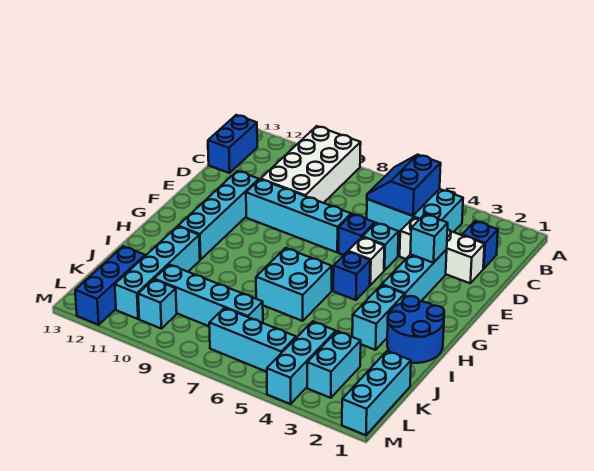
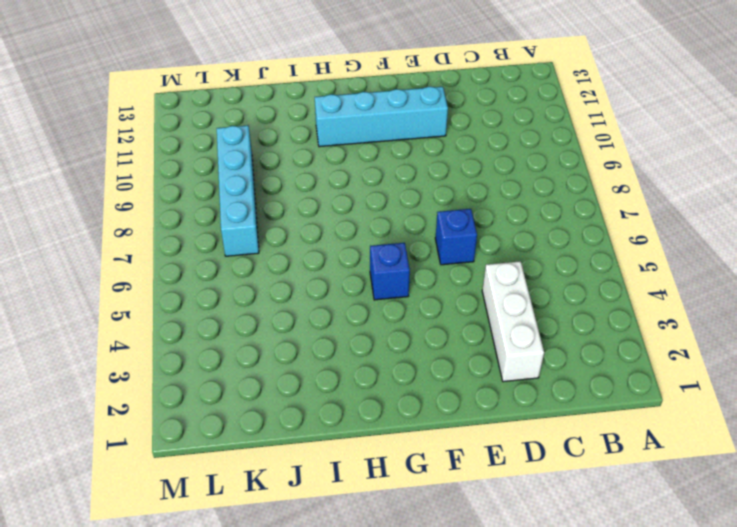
none -> white 2x4 brick [261,126,361,203]
none -> cyan 2x3 brick [367,189,463,237]
none -> blue 1x2 brick [208,115,257,173]

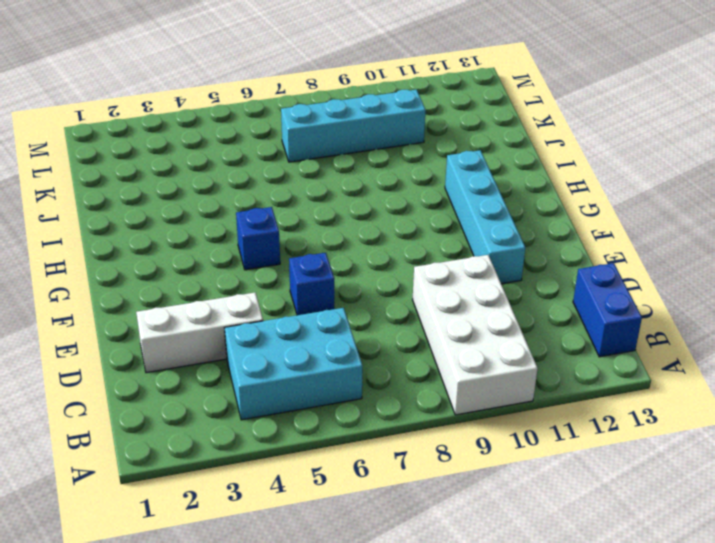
none -> blue 1x1 brick [462,221,498,269]
none -> cyan 1x3 brick [382,249,447,301]
none -> cyan 1x1 brick [362,223,399,271]

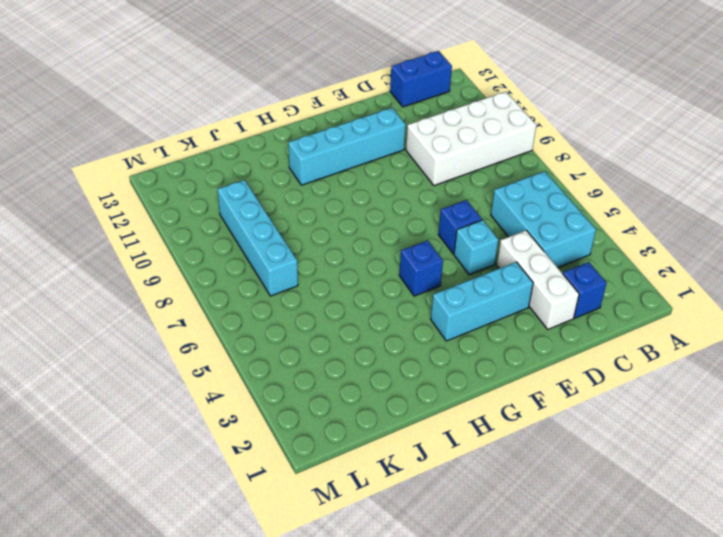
none -> cyan 1x4 brick [246,179,351,252]
none -> white 1x1 brick [348,237,384,285]
none -> blue 2x2 round brick [387,296,444,363]

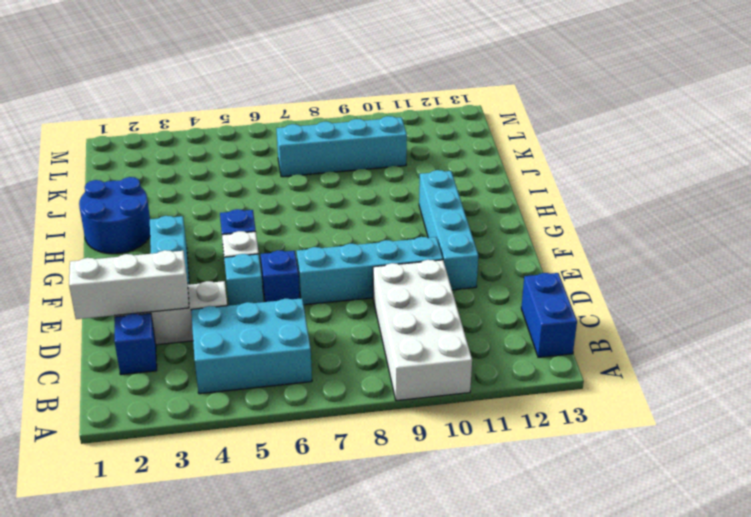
white 1x3 brick [69,250,189,319] -> none
none -> cyan 1x2 brick [352,285,405,350]
none -> cyan 2x2 brick [256,248,332,321]
none -> cyan 1x4 brick [115,226,200,319]

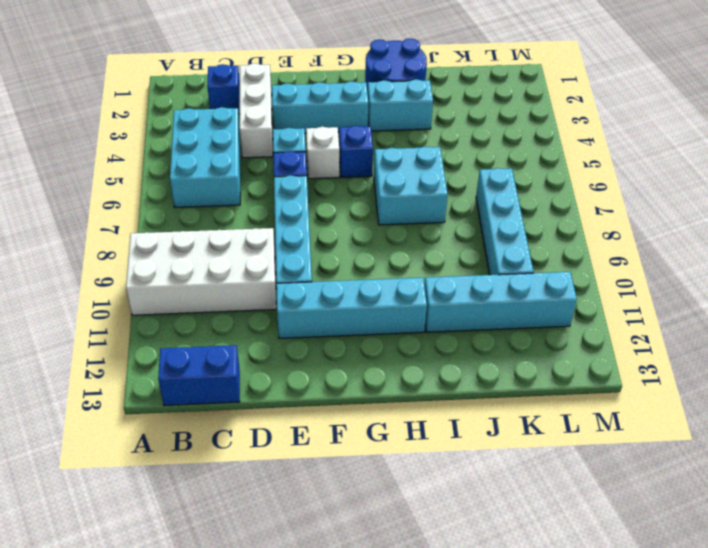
none -> cyan 1x3 brick [342,351,411,435]
none -> cyan 1x2 brick [307,331,361,398]
none -> cyan 1x3 brick [267,321,336,404]

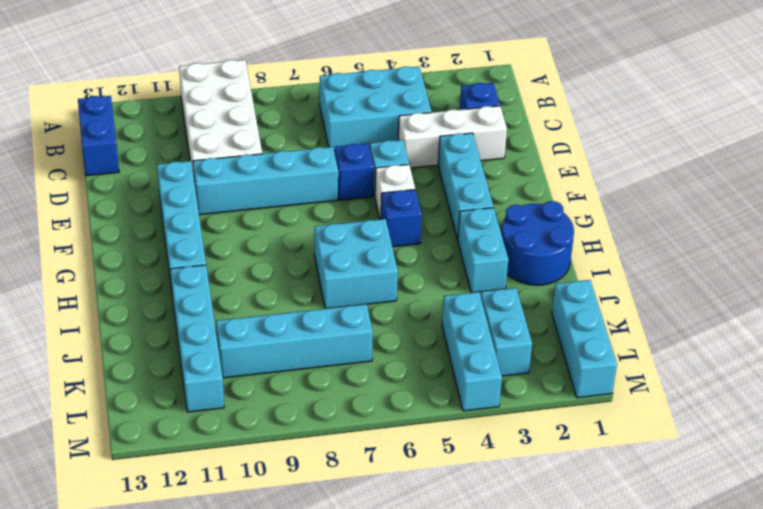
none -> blue 1x3 brick [75,246,145,325]
none -> cyan 1x3 brick [209,308,296,372]
none -> cyan 1x1 brick [138,279,177,329]

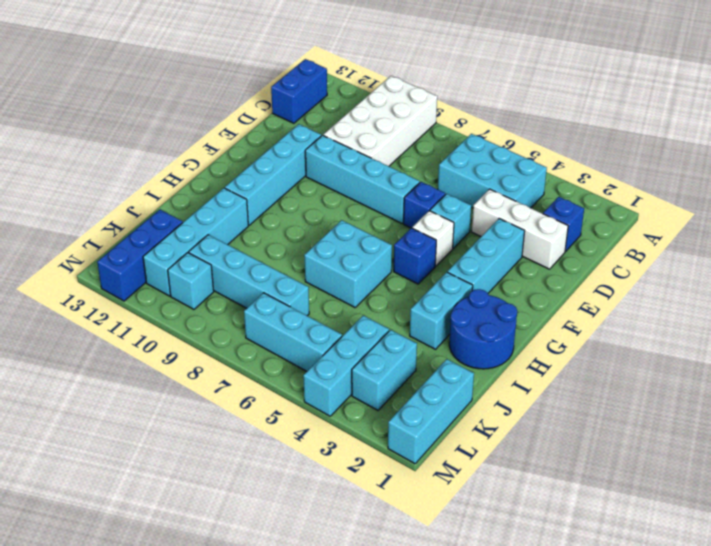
none -> blue 2x2 slope [367,155,441,216]
none -> cyan 1x1 brick [410,214,448,263]

